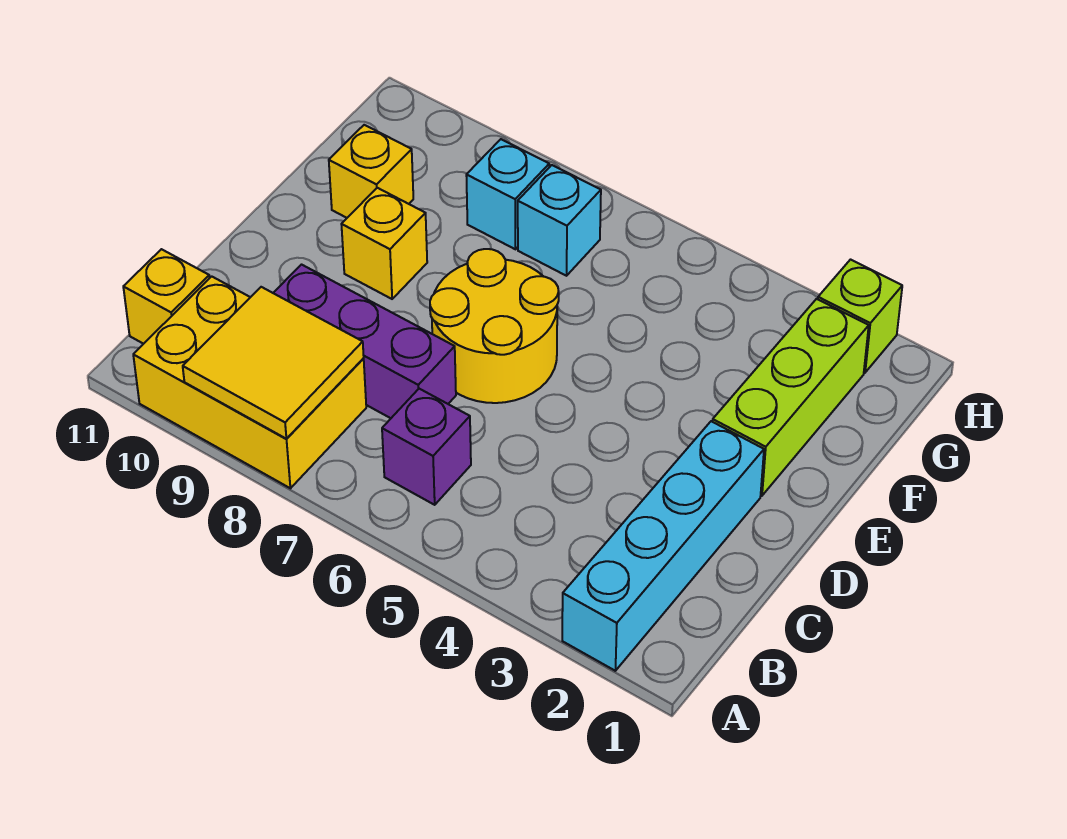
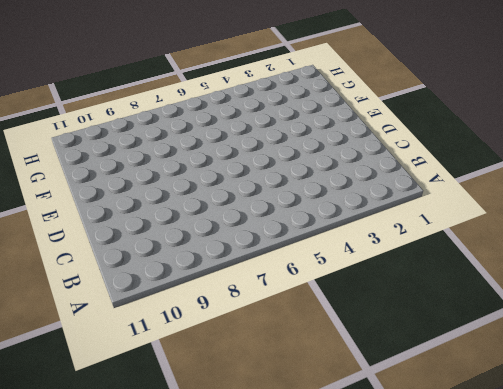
none -> cyan 1x4 brick [562,421,764,671]
none -> yellow 2x3 brick [133,276,366,488]
none -> purple 1x1 brick [382,389,471,505]

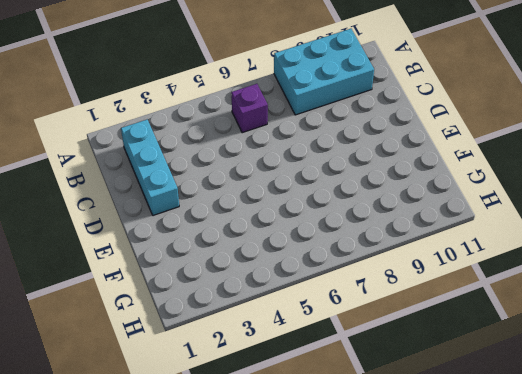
cyan 2x3 brick [274,29,374,115] -> yellow 2x3 brick [133,276,366,488]
cyan 1x3 brick [121,120,179,216] -> cyan 1x4 brick [562,421,764,671]
none -> yellow 1x1 brick [123,249,209,344]
none -> purple 1x3 brick [274,265,456,418]
none -> yellow 2x2 round brick [430,249,559,403]

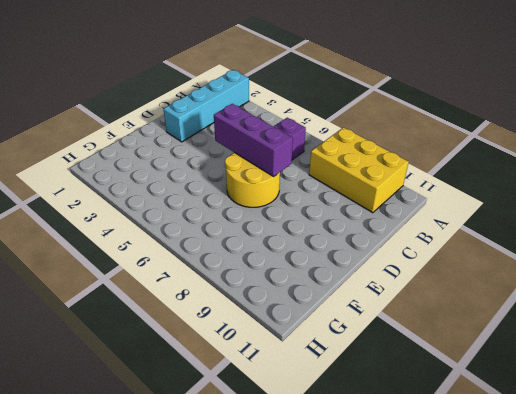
purple 1x3 brick [214,104,293,177] -> purple 1x3 brick moved to [274,265,456,418]
none -> yellow 1x1 brick [123,249,209,344]
none -> lime 1x3 brick [713,299,869,496]
none -> yellow 1x1 brick [341,188,427,299]

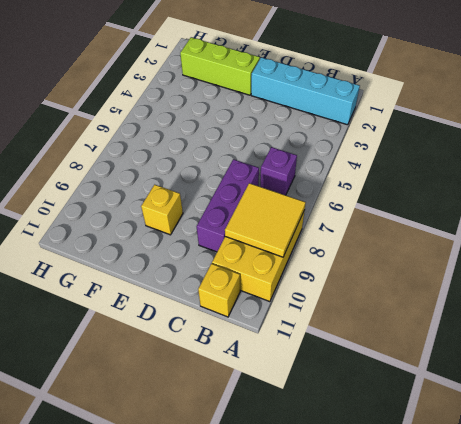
none -> yellow 2x2 round brick [430,249,559,403]
none -> yellow 1x1 brick [329,125,413,218]
none -> cyan 1x1 brick [518,165,601,276]

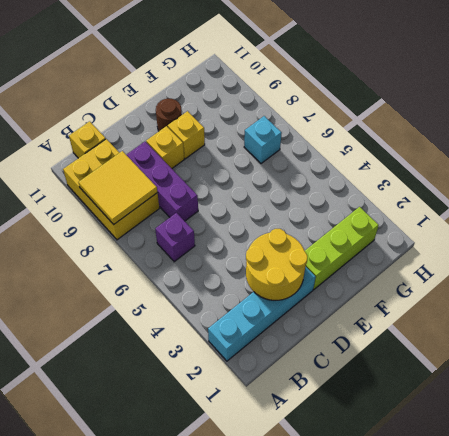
yellow 2x2 round brick [246,229,307,300] -> yellow 2x2 round brick moved to [430,249,559,403]
yellow 1x1 brick [146,126,184,168] -> yellow 1x1 brick moved to [329,125,413,218]
brown 1x1 round brick [156,99,182,131] -> none
none -> cyan 1x1 brick [466,139,549,249]
none -> lime 1x1 brick [818,260,902,373]

